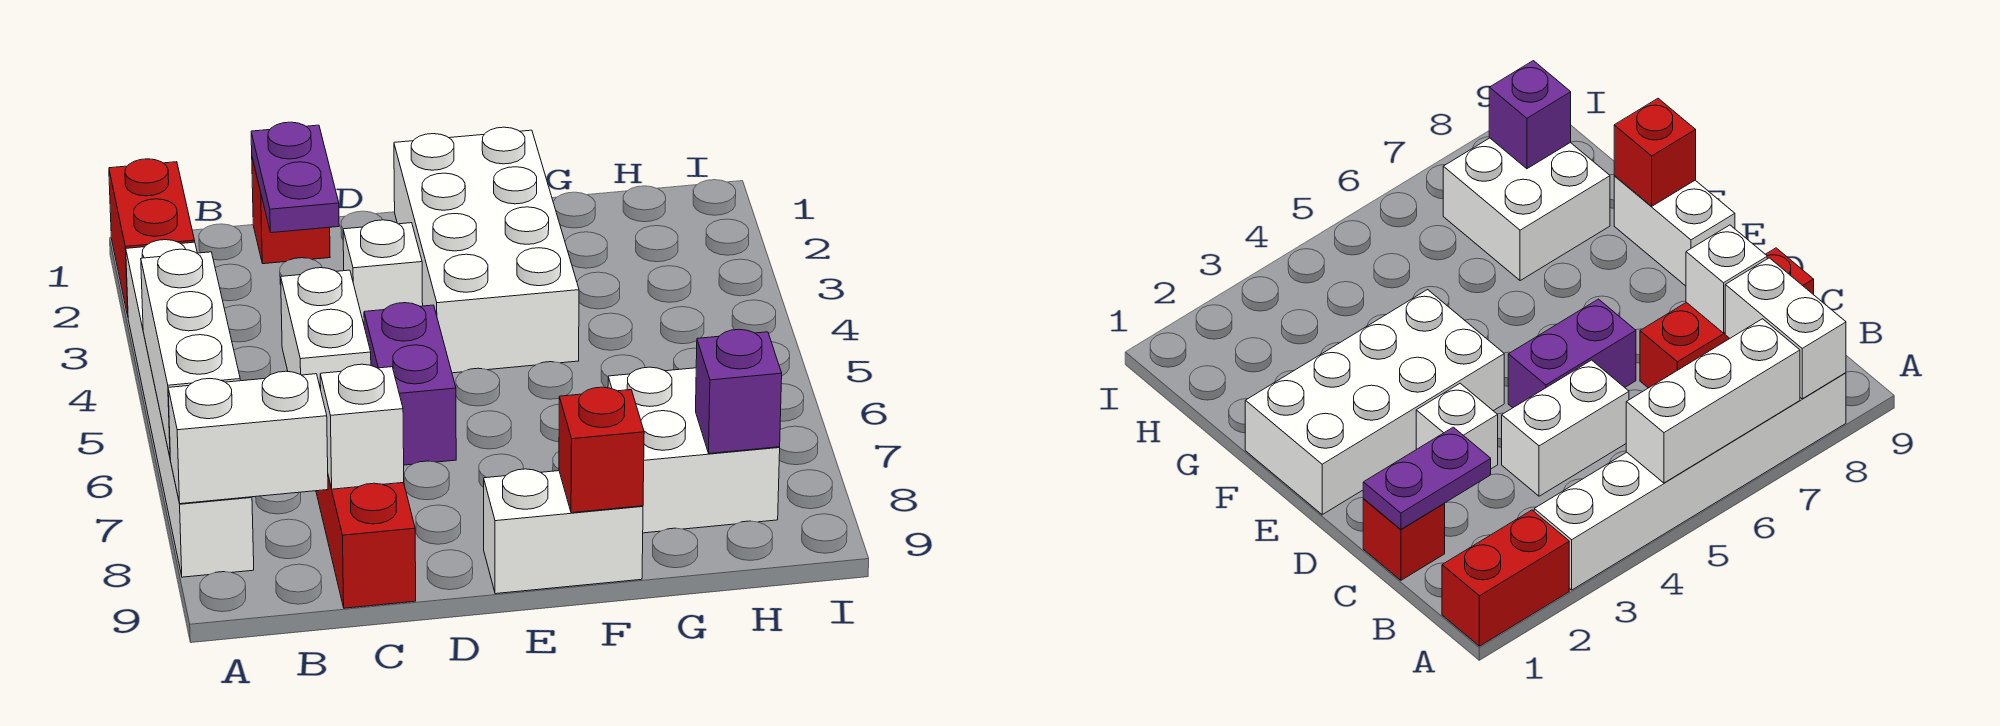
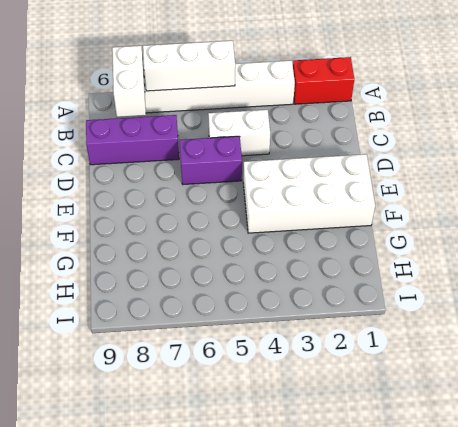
purple 1x3 brick [86,115,179,165] -> red 1x3 brick [316,476,416,608]
none -> red 1x1 brick [252,158,330,264]
none -> white 1x1 brick [343,220,423,323]
none -> white 1x2 brick [484,469,643,594]

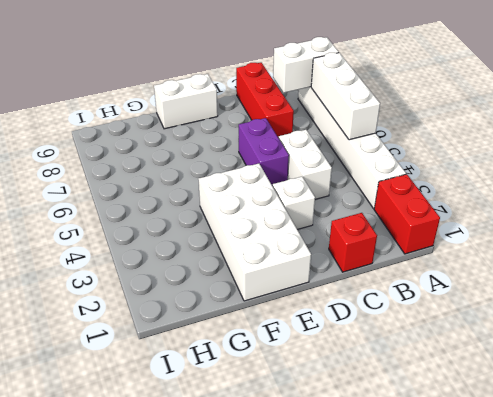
none -> white 2x2 brick [608,367,780,533]
none -> purple 1x2 plate [251,122,339,233]
none -> white 1x1 brick [320,364,404,489]

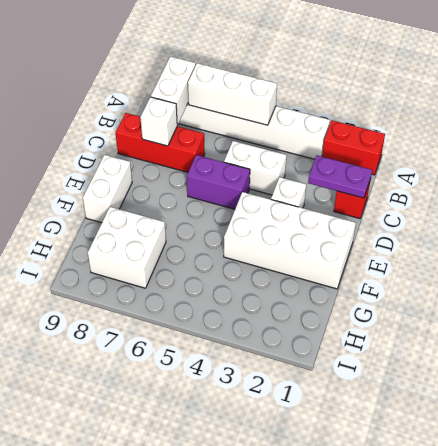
none -> red 1x1 brick [559,387,644,513]
none -> purple 1x1 brick [696,329,782,453]

